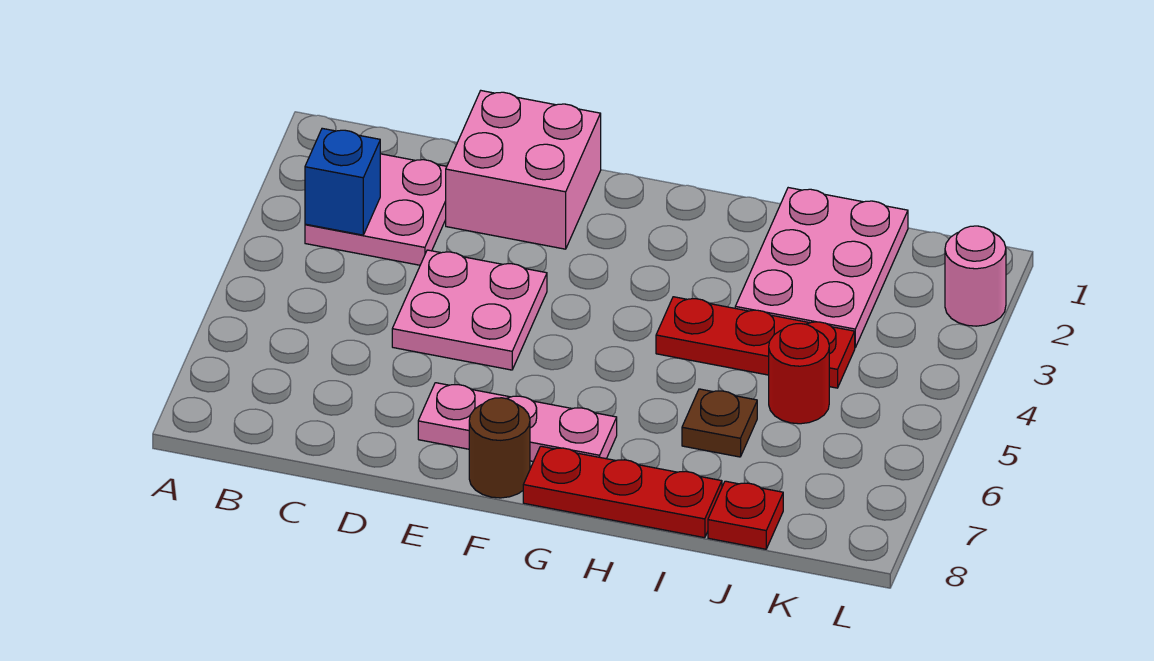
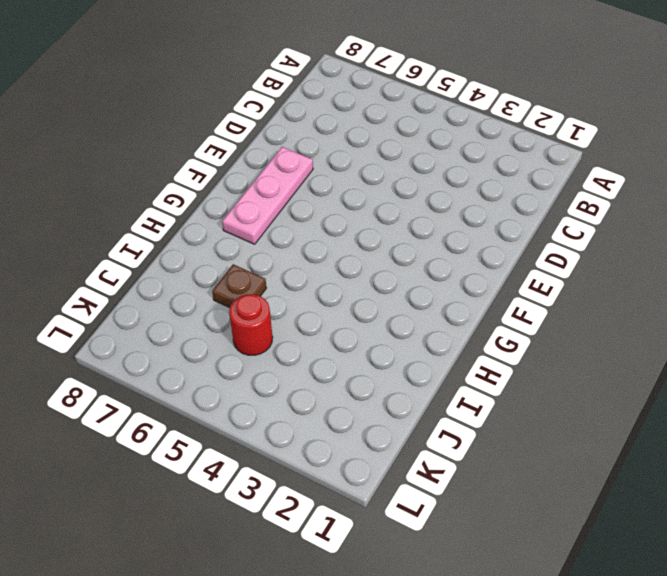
none -> pink 2x2 plate [305,154,447,265]
none -> pink 2x2 brick [446,91,601,249]
none -> pink 2x2 plate [392,250,547,370]

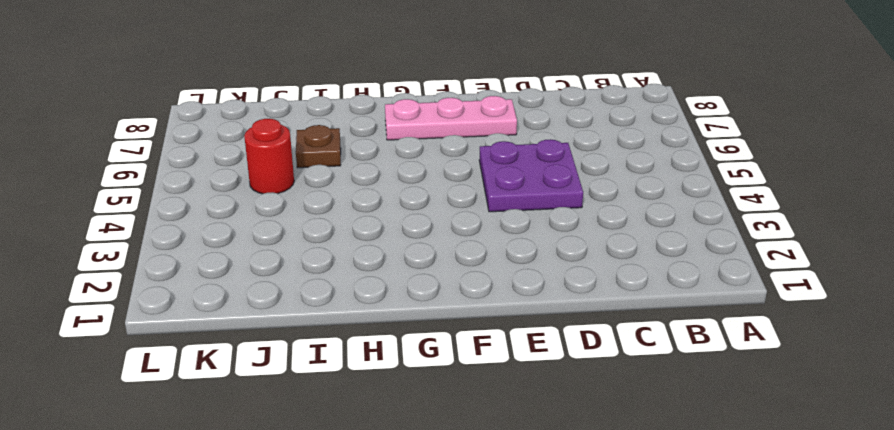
purple 2x2 plate [479,139,583,212] -> pink 2x2 plate [392,250,547,370]
none -> pink 2x2 plate [305,154,447,265]
none -> pink 2x2 brick [446,91,601,249]
none -> brown 1x1 round brick [469,398,530,498]

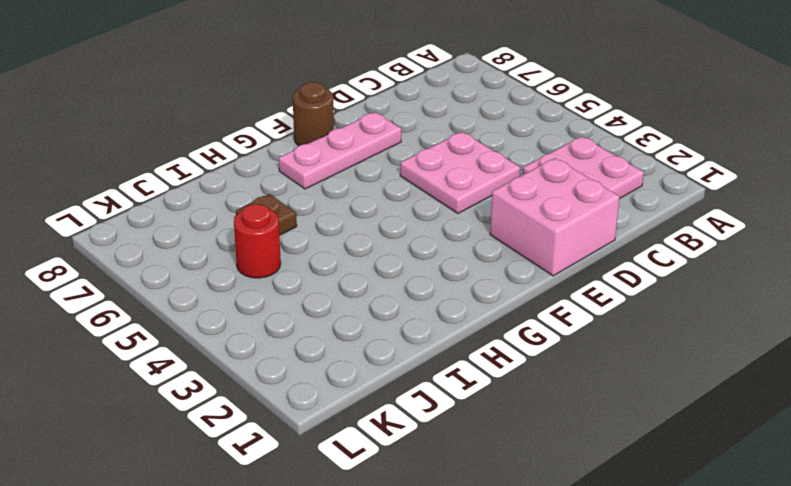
none -> red 1x3 plate [523,446,722,538]
none -> red 1x3 plate [656,297,855,388]
none -> pink 2x3 plate [735,188,908,347]

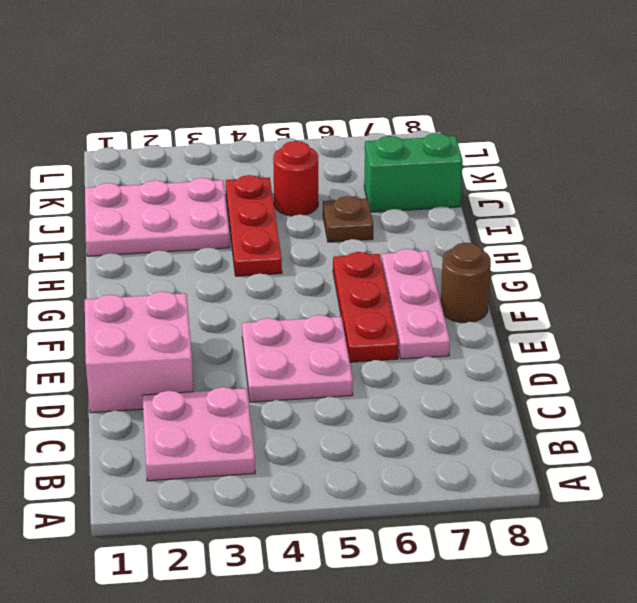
red 1x3 plate [333,252,399,362] -> red 1x3 plate moved to [523,446,722,538]
green 1x2 brick [364,133,463,212] -> red 1x1 plate [708,481,783,549]
none -> pink 1x1 round brick [945,226,1006,326]
none -> blue 1x1 brick [305,128,380,235]

